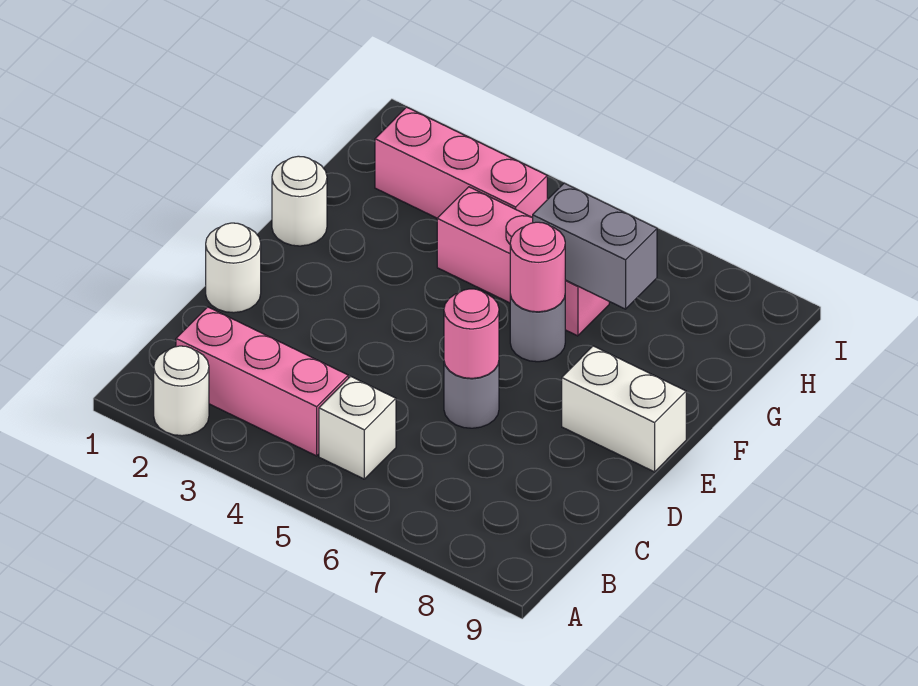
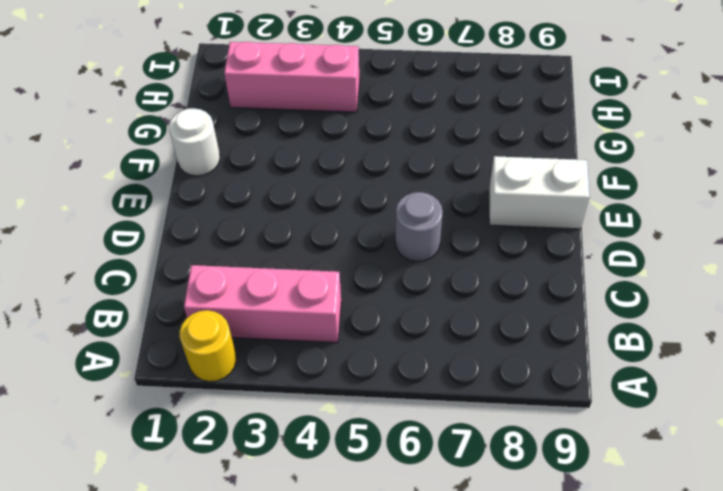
yellow 1x1 round brick [180,310,236,382] -> white 1x1 round brick [154,346,209,436]
none -> white 1x1 brick [319,376,396,479]
none -> white 1x1 round brick [206,223,261,313]
none -> grey 1x1 round brick [510,295,565,362]

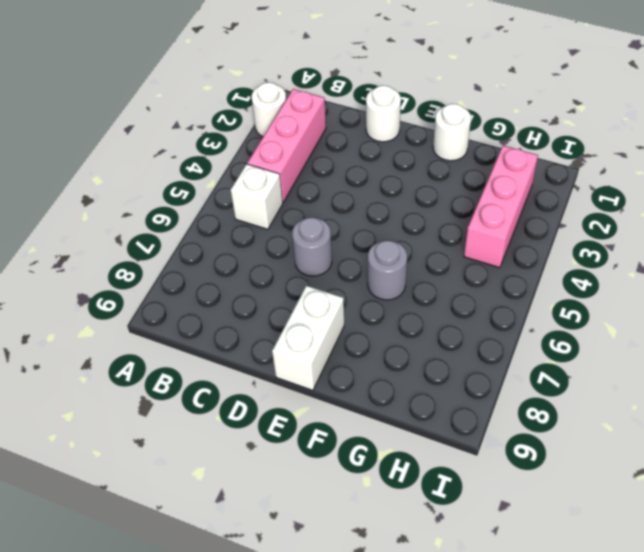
none -> pink 1x3 brick [437,187,609,336]
none -> pink 1x1 round brick [444,289,499,378]
none -> pink 1x1 round brick [510,222,565,312]

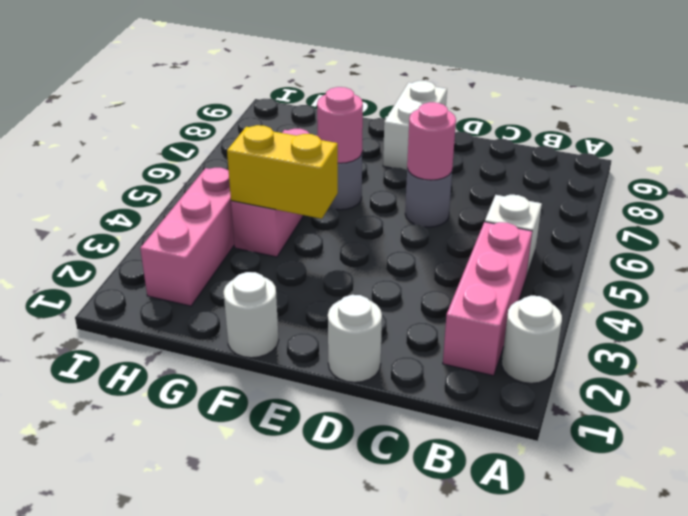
yellow 1x2 brick [227,125,338,219] -> none
none -> grey 1x2 brick [533,183,657,309]

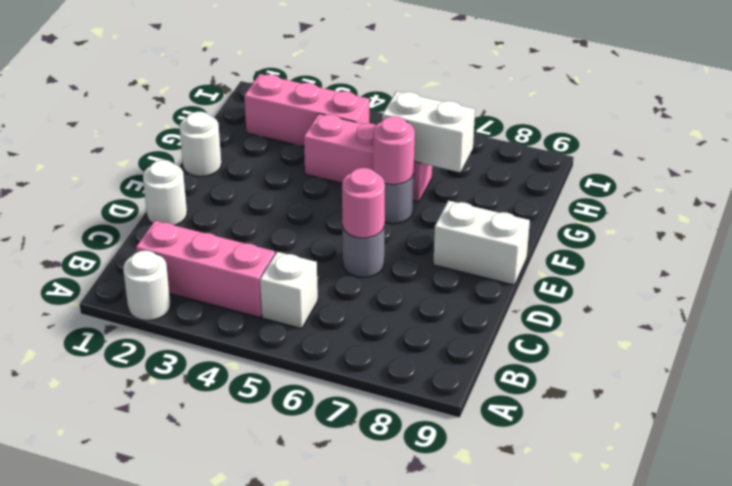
white 1x2 brick [382,91,475,172] -> grey 1x2 brick [533,183,657,309]

